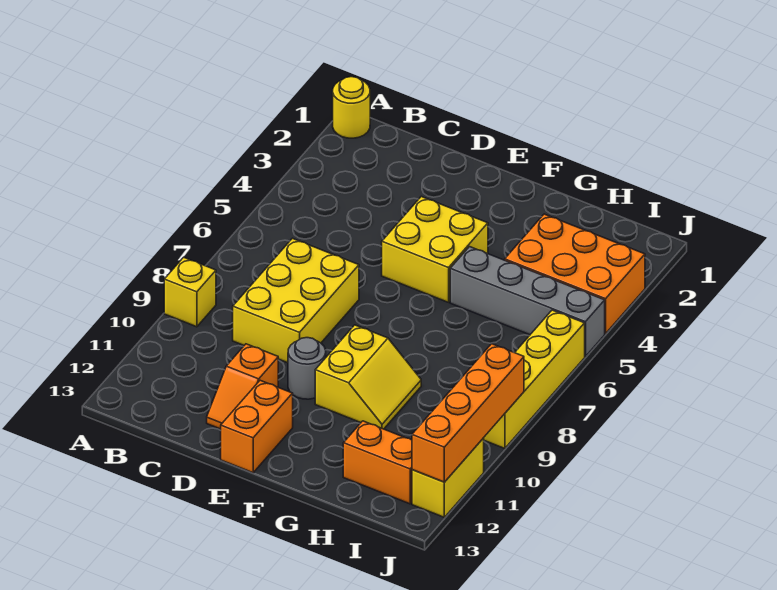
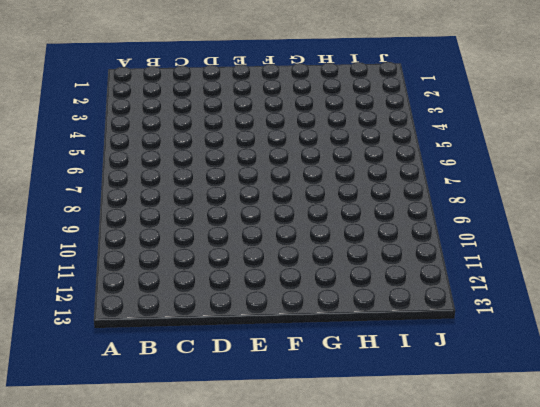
none -> yellow 1x1 round brick [333,77,370,138]
none -> yellow 1x1 brick [164,257,216,327]
none -> yellow 2x3 brick [233,238,359,363]

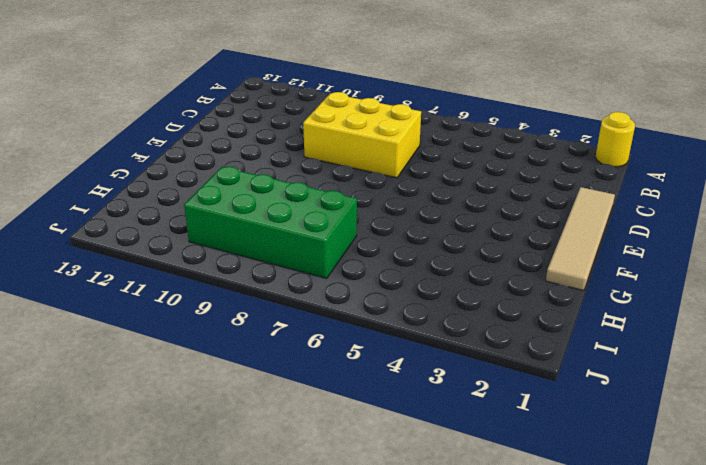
tan 1x4 tile [546,187,615,291] -> none
green 2x4 brick [184,167,357,278] -> none
none -> yellow 1x1 brick [164,257,216,327]
none -> orange 1x2 slope [207,344,278,429]
none -> yellow 2x2 brick [382,197,488,302]

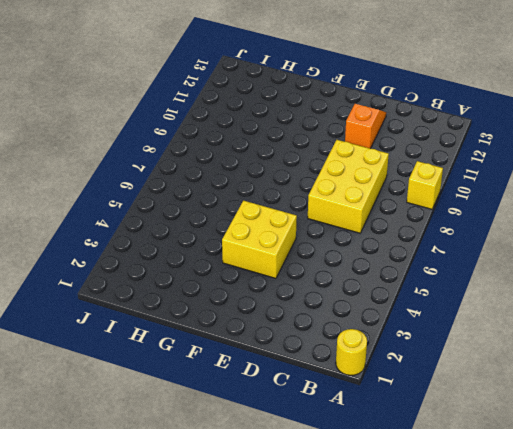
none -> grey 1x1 round brick [288,338,326,399]
none -> orange 1x2 brick [221,380,293,473]
none -> yellow 2x2 slope [315,325,421,429]

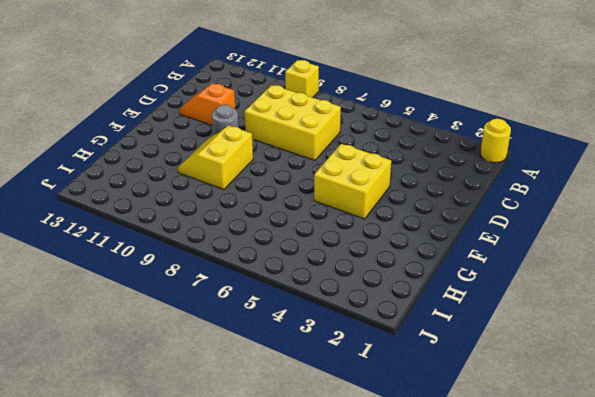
yellow 2x2 slope [178,126,253,189] -> yellow 2x2 slope turned to [315,325,421,429]
none -> orange 1x2 brick [221,380,293,473]
none -> grey 1x4 brick [450,247,605,357]
none -> orange 2x3 brick [505,214,645,334]

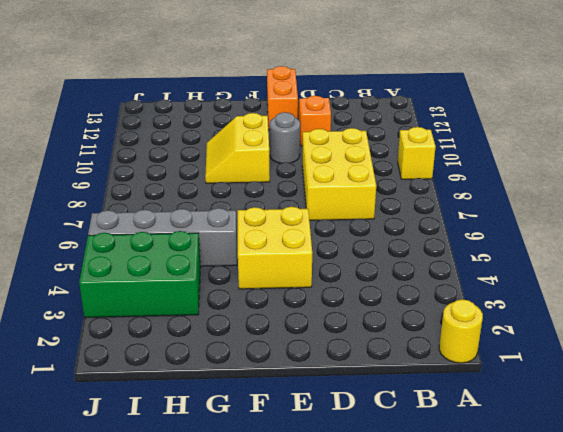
green 2x3 brick [79,231,201,318] -> orange 2x3 brick [505,214,645,334]
none -> orange 1x2 brick [343,421,412,504]
none -> yellow 1x4 brick [484,310,585,448]
none -> yellow 1x2 brick [412,438,484,517]

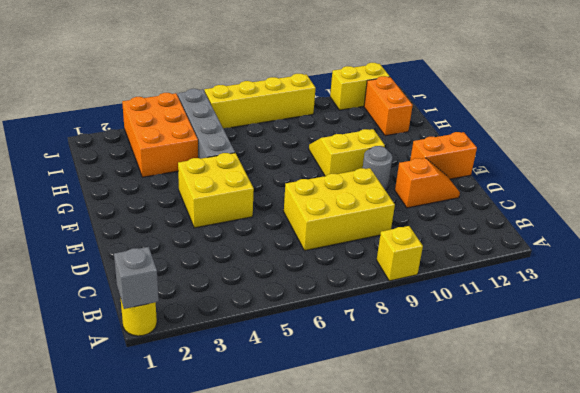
grey 1x1 brick [114,247,159,309] -> none
none -> orange 1x4 brick [412,344,524,482]

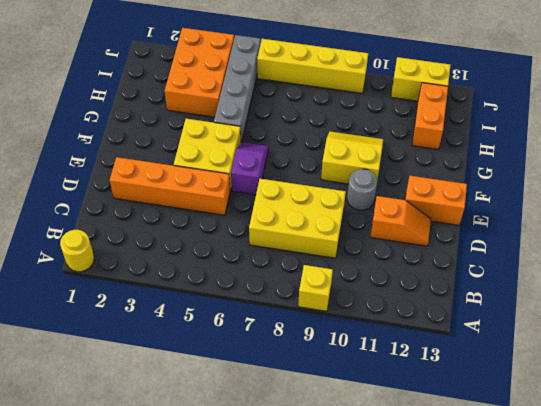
orange 1x4 brick [110,157,230,215] -> orange 1x4 brick moved to [412,344,524,482]
purple 1x2 slope [231,142,268,195] -> none

